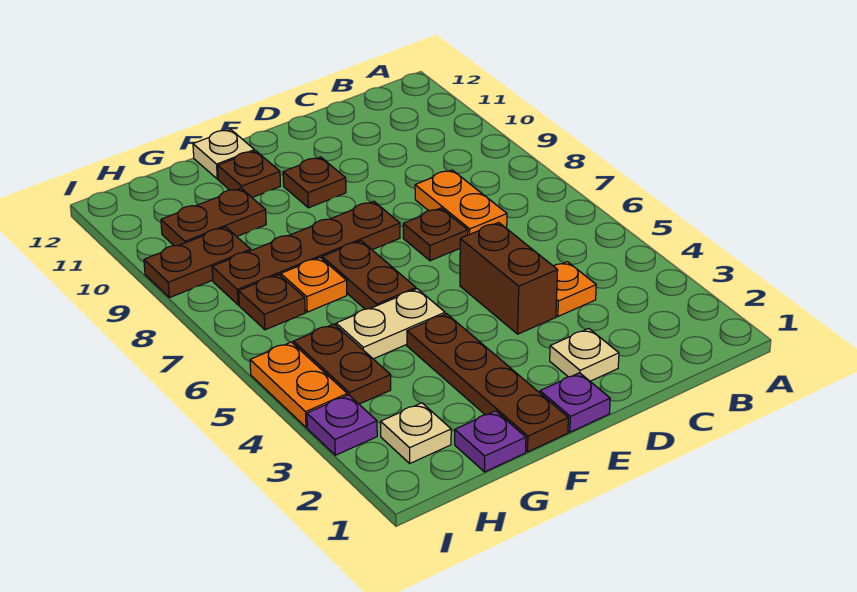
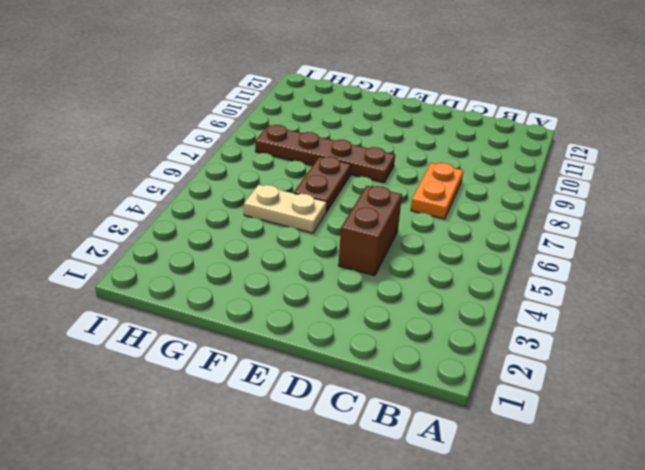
none -> orange 1x1 plate [554,262,596,316]
none -> tan 1x1 plate [550,329,619,381]
none -> brown 1x1 plate [403,208,468,261]

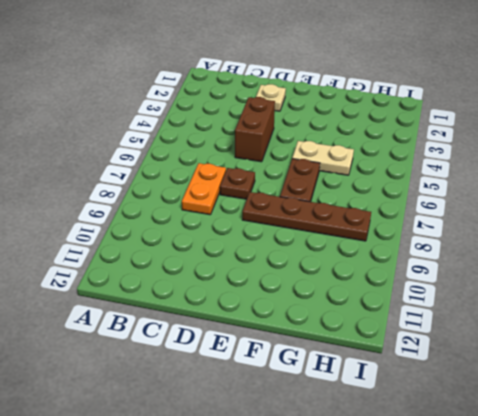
none -> orange 1x1 plate [554,262,596,316]
none -> purple 1x1 plate [540,373,610,432]
none -> brown 1x1 plate [283,157,346,208]

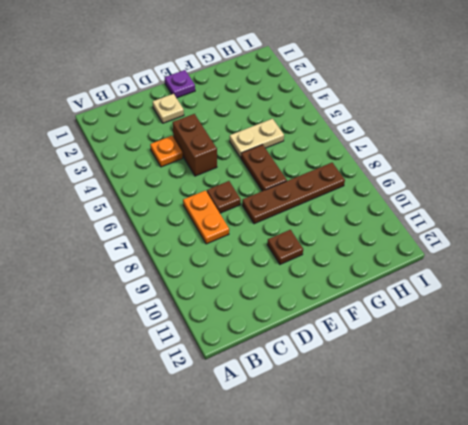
none -> brown 1x4 plate [407,314,568,452]
none -> brown 1x1 plate [218,151,280,197]
none -> tan 1x1 plate [193,129,255,179]

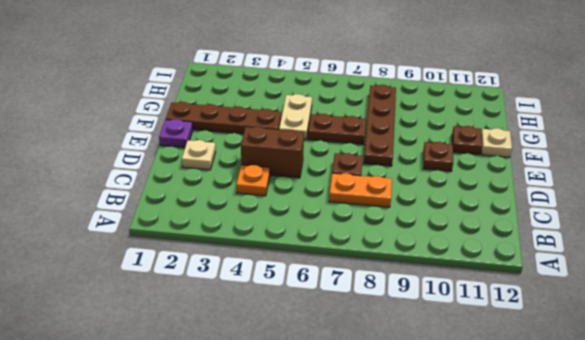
none -> purple 1x1 plate [455,411,526,472]
none -> orange 1x1 plate [281,258,347,312]
none -> brown 1x2 plate [161,188,266,246]

